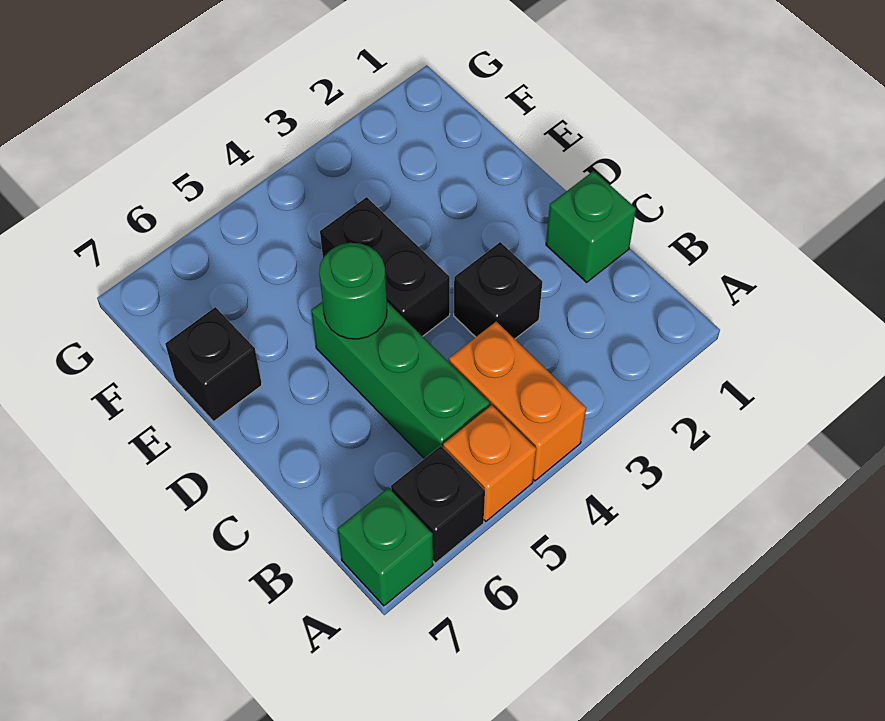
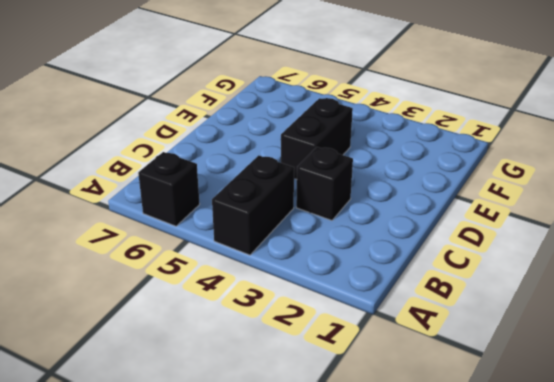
black 1x2 brick [212,155,294,255] -> orange 1x2 brick [449,322,586,481]
none -> orange 1x1 brick [443,405,536,521]
none -> green 1x1 brick [337,488,433,606]

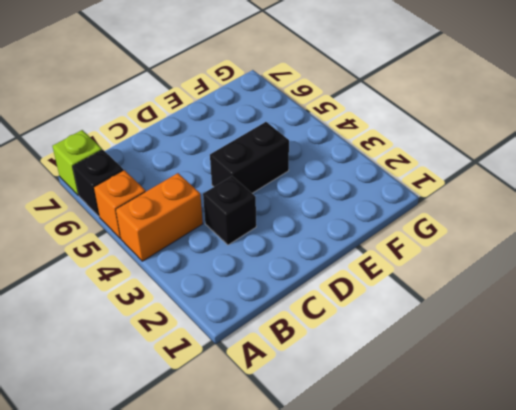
lime 1x1 brick [52,130,102,196] -> green 1x1 brick [337,488,433,606]
none -> green 1x3 brick [311,301,490,459]
none -> green 1x1 brick [546,171,636,282]

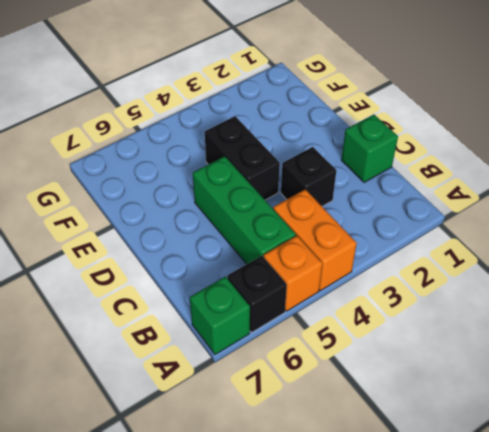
none -> black 1x1 brick [165,307,262,422]
none -> green 1x1 round brick [319,243,387,339]

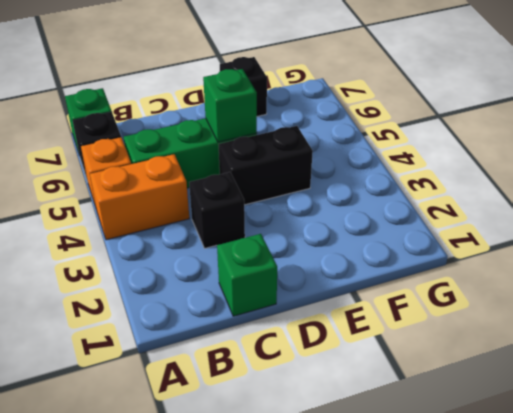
green 1x1 brick [203,69,257,142] -> green 1x1 round brick [319,243,387,339]

